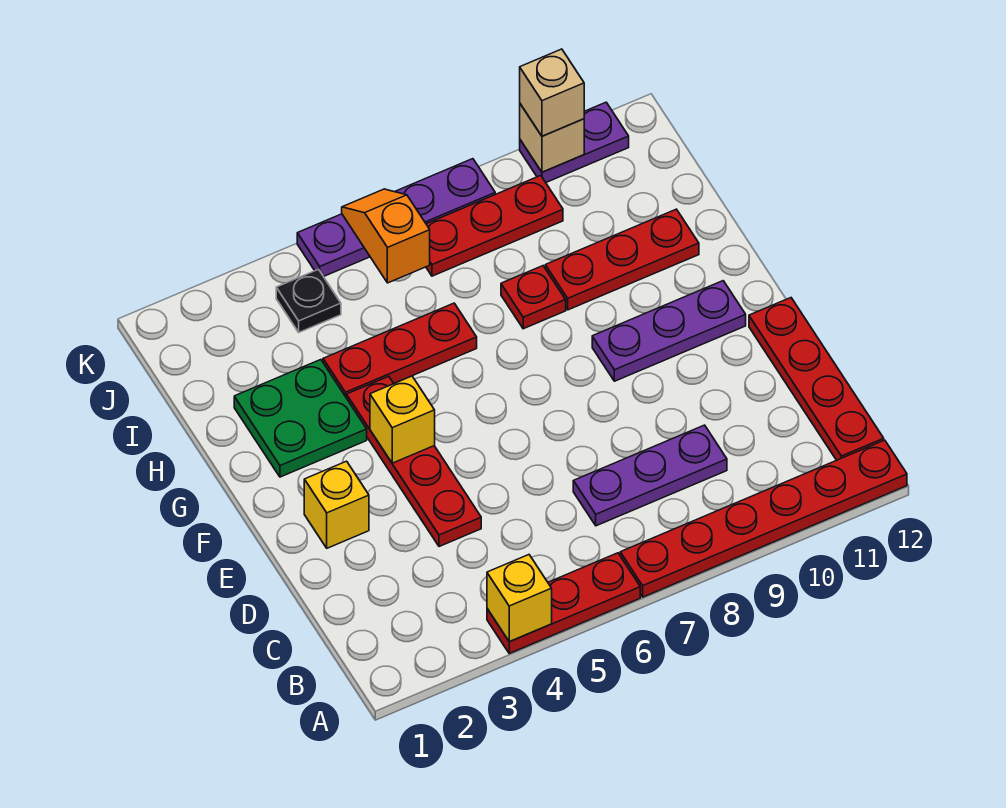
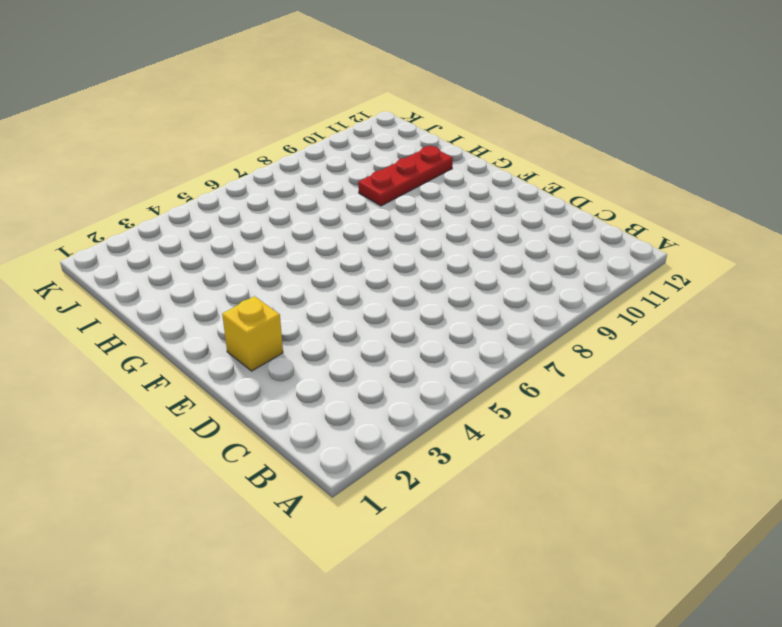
none -> red 1x3 plate [487,553,640,653]
none -> red 1x6 plate [620,440,907,597]
none -> red 1x4 plate [749,298,884,460]

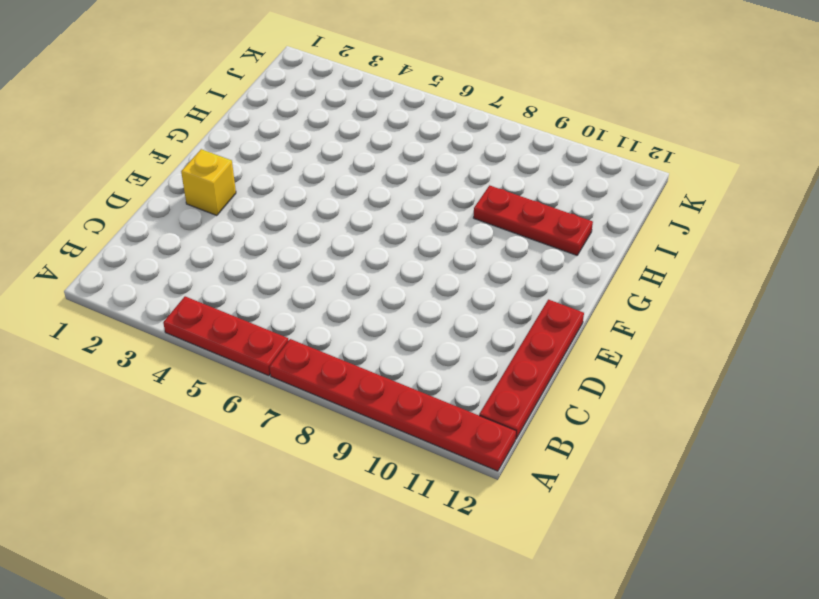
none -> purple 1x3 plate [573,425,727,526]
none -> red 1x4 plate [347,376,481,547]
none -> purple 1x3 plate [592,281,746,381]

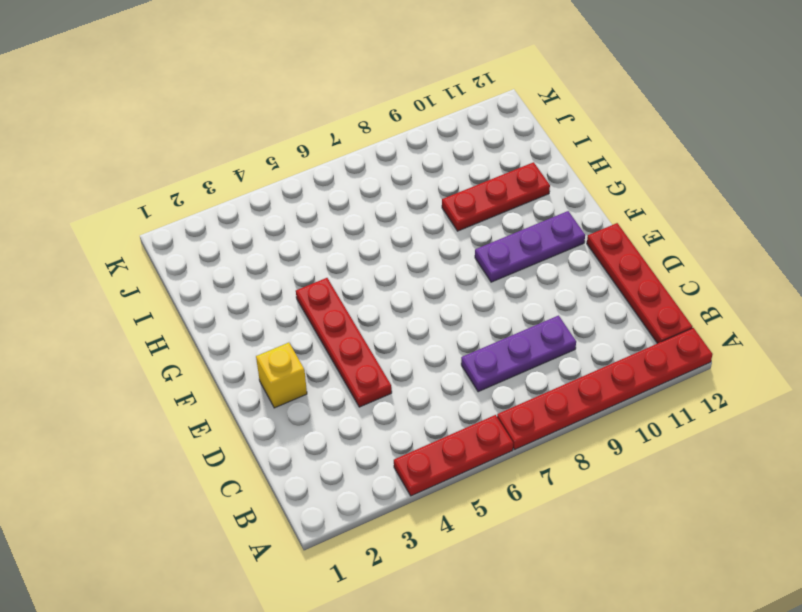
none -> green 2x2 plate [234,360,367,477]
none -> red 1x3 plate [323,303,477,398]
none -> red 1x1 plate [501,266,566,329]

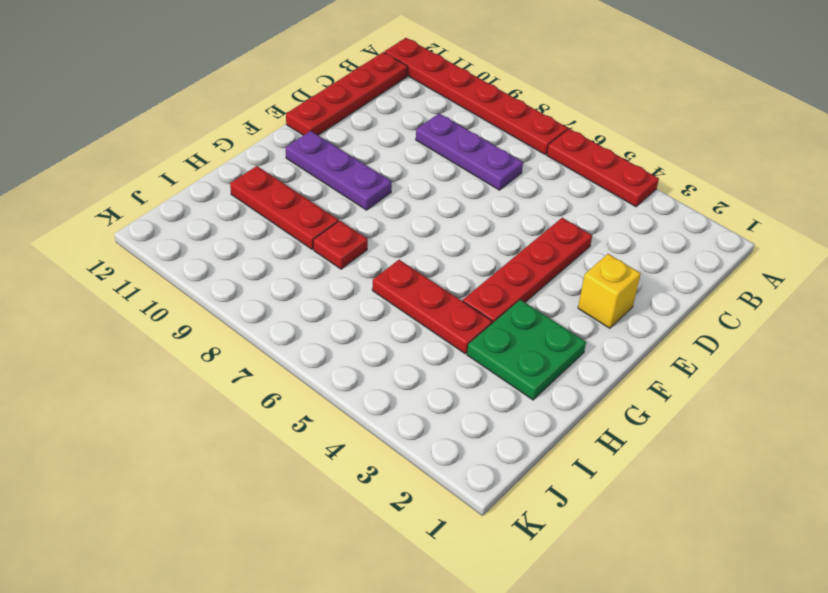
none -> black 1x1 plate [276,269,341,332]
none -> red 1x3 plate [426,175,563,276]
none -> purple 1x4 plate [297,159,495,276]

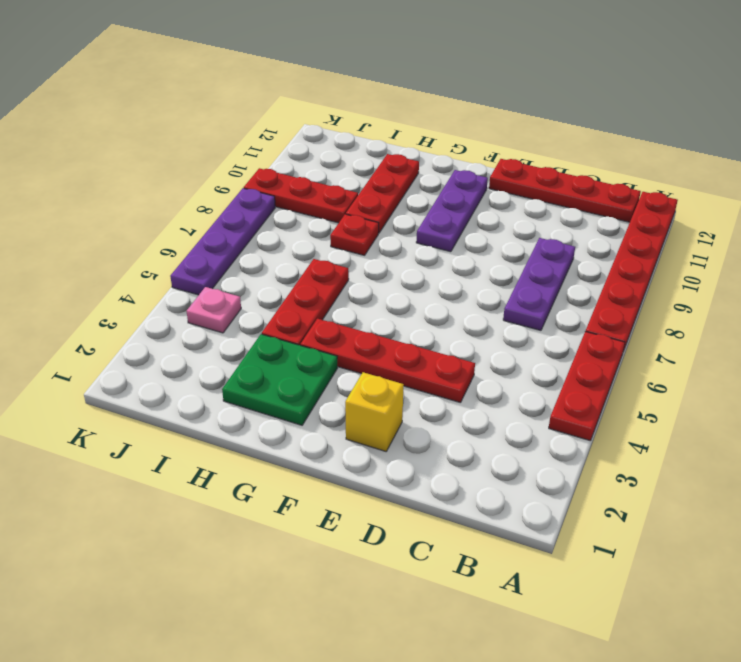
red 1x3 plate [244,168,358,223] -> red 1x3 plate turned to [426,175,563,276]
pink 1x1 plate [187,287,241,333] -> black 1x1 plate [276,269,341,332]
none -> purple 1x2 plate [520,102,629,182]
none -> yellow 1x1 brick [487,555,552,641]
none -> yellow 1x1 brick [370,376,435,463]

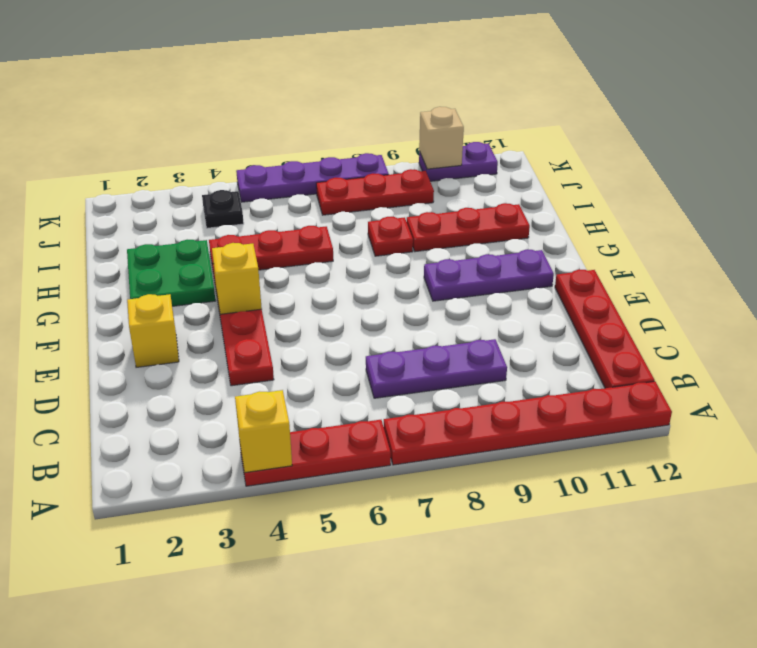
none -> orange 1x2 slope [342,189,430,283]
none -> tan 1x1 brick [520,49,584,136]

